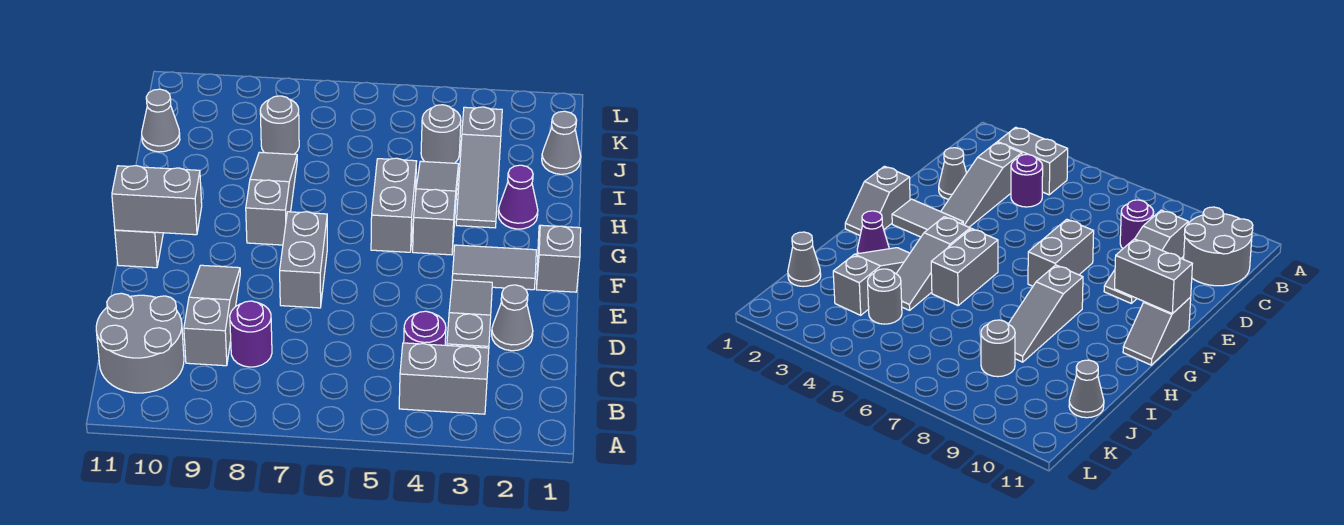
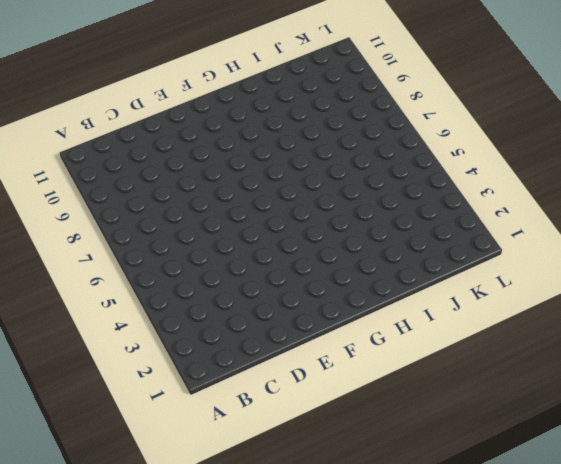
none -> grey 1x2 brick [399,343,489,414]
none -> grey 2x2 round brick [96,293,184,393]
none -> grey 1x3 slope [447,280,492,348]

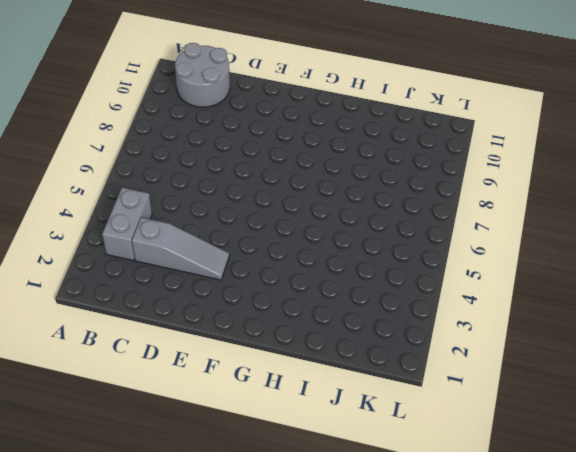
none -> purple 1x1 round brick [404,311,446,345]
none -> purple 1x1 round brick [230,301,272,367]
none -> grey 1x3 slope [184,265,240,366]

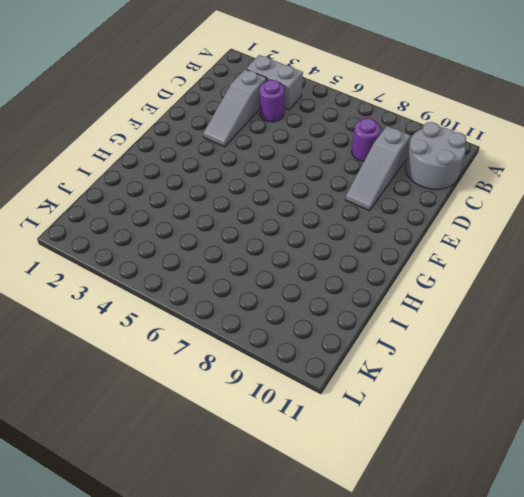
none -> grey 1x1 cone [492,285,533,351]
none -> grey 1x2 brick [280,212,327,308]
none -> grey 1x2 slope [536,225,581,292]

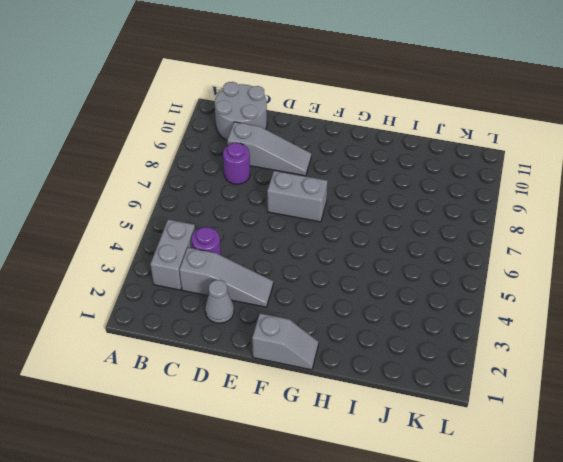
none -> grey 1x2 tile [452,245,536,290]
none -> grey 1x2 slope [115,230,163,268]
none -> grey 1x3 slope [413,161,459,255]

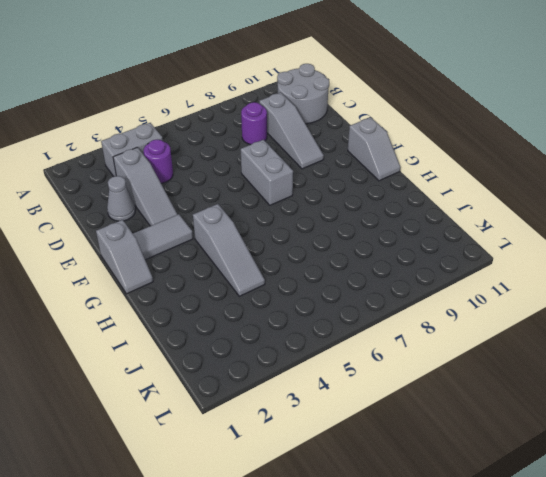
none -> grey 1x2 brick [371,158,417,252]
none -> grey 1x3 slope [246,152,297,245]
none -> purple 1x1 cone [498,165,538,229]

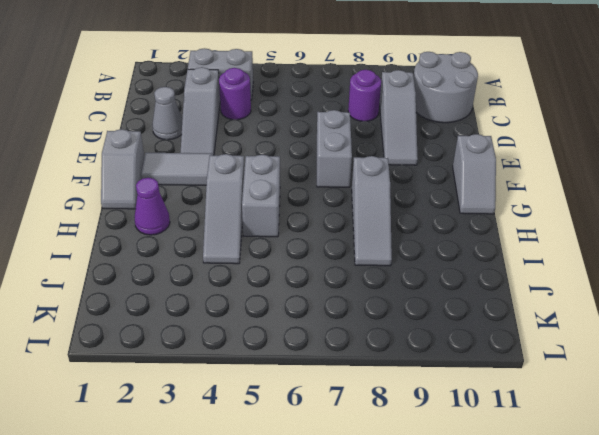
none -> grey 1x3 slope [456,107,502,228]
none -> grey 1x1 cone [542,111,581,174]
none -> grey 1x1 round brick [421,105,461,163]

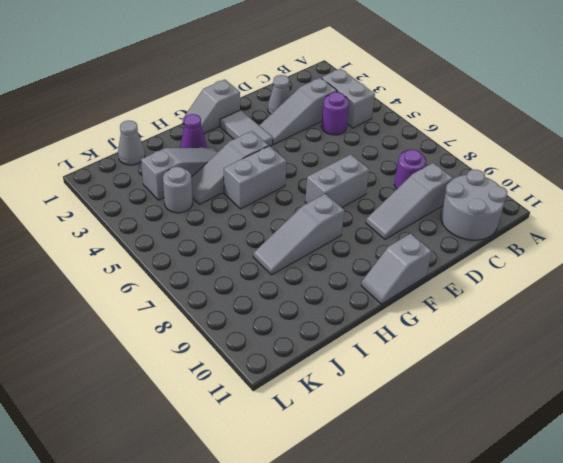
none -> grey 1x1 round brick [260,96,299,154]
none -> grey 1x1 cone [142,89,180,152]
none -> grey 1x2 brick [112,166,202,235]

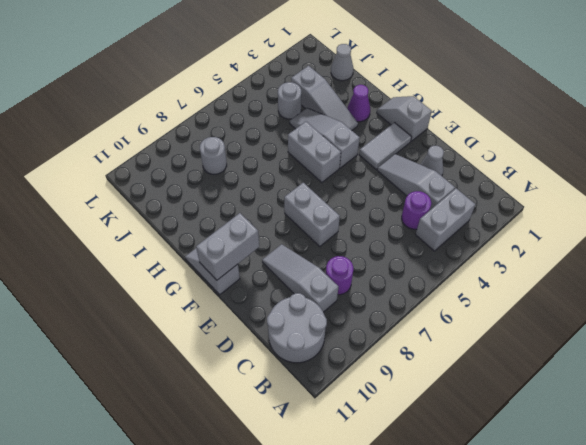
none -> grey 1x3 slope [246,152,297,245]
none -> grey 1x1 cone [142,89,180,152]

